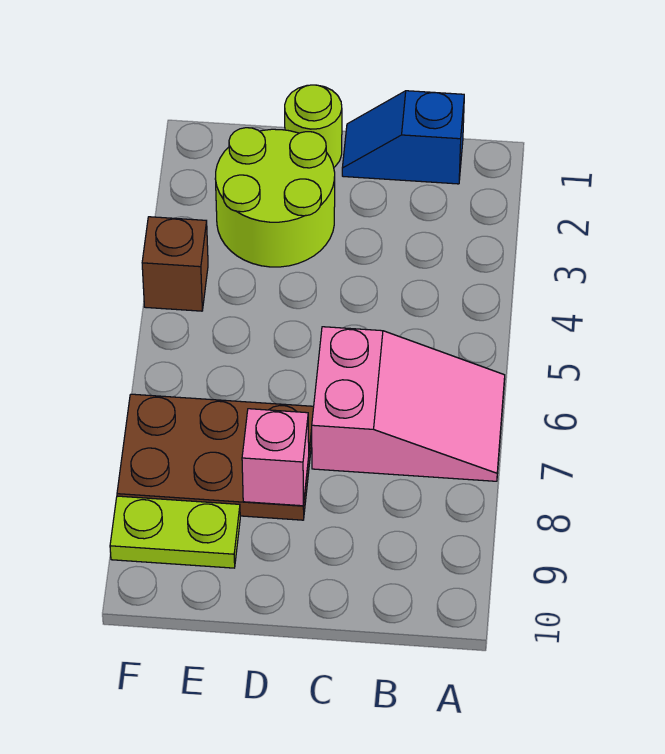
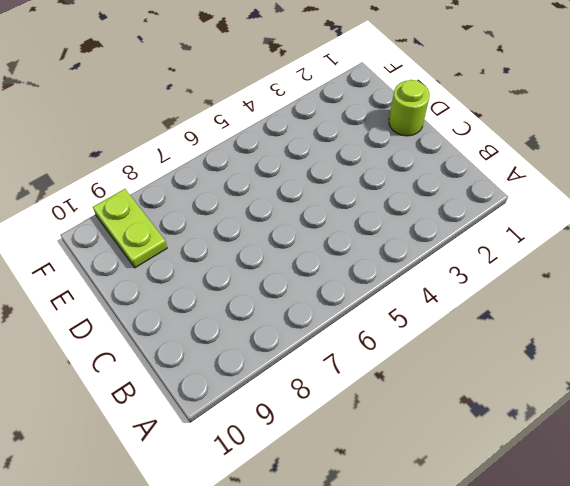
none -> pink 2x3 slope [312,327,505,481]
none -> blue 1x2 slope [342,91,464,184]

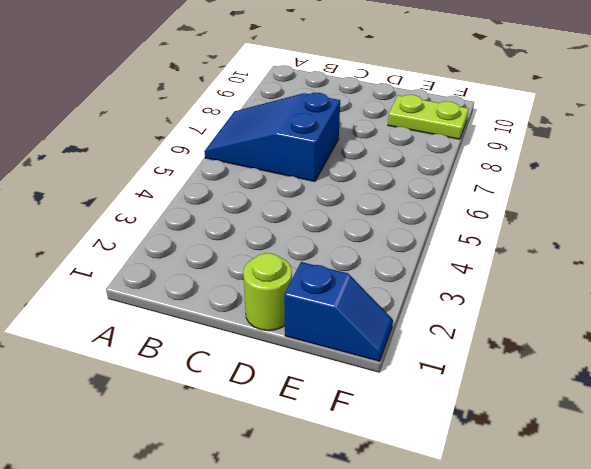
blue 2x3 slope [204,93,340,182] -> pink 2x3 slope [312,327,505,481]
blue 1x2 slope [284,262,393,362] -> blue 1x2 slope moved to [342,91,464,184]
none -> lime 2x2 round brick [215,128,335,267]
none -> brown 2x3 plate [117,394,314,520]

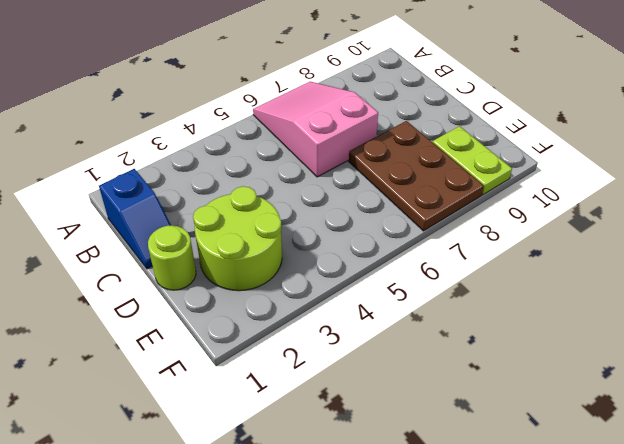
none -> brown 1x1 brick [142,217,208,311]
none -> pink 1x1 brick [242,409,309,506]

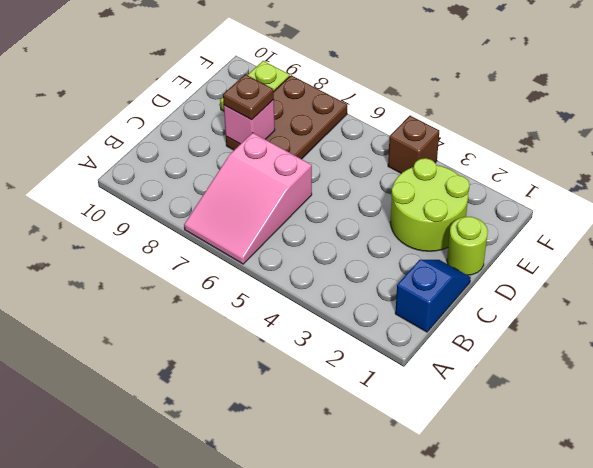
brown 1x1 plate [223,74,274,120] -> none

